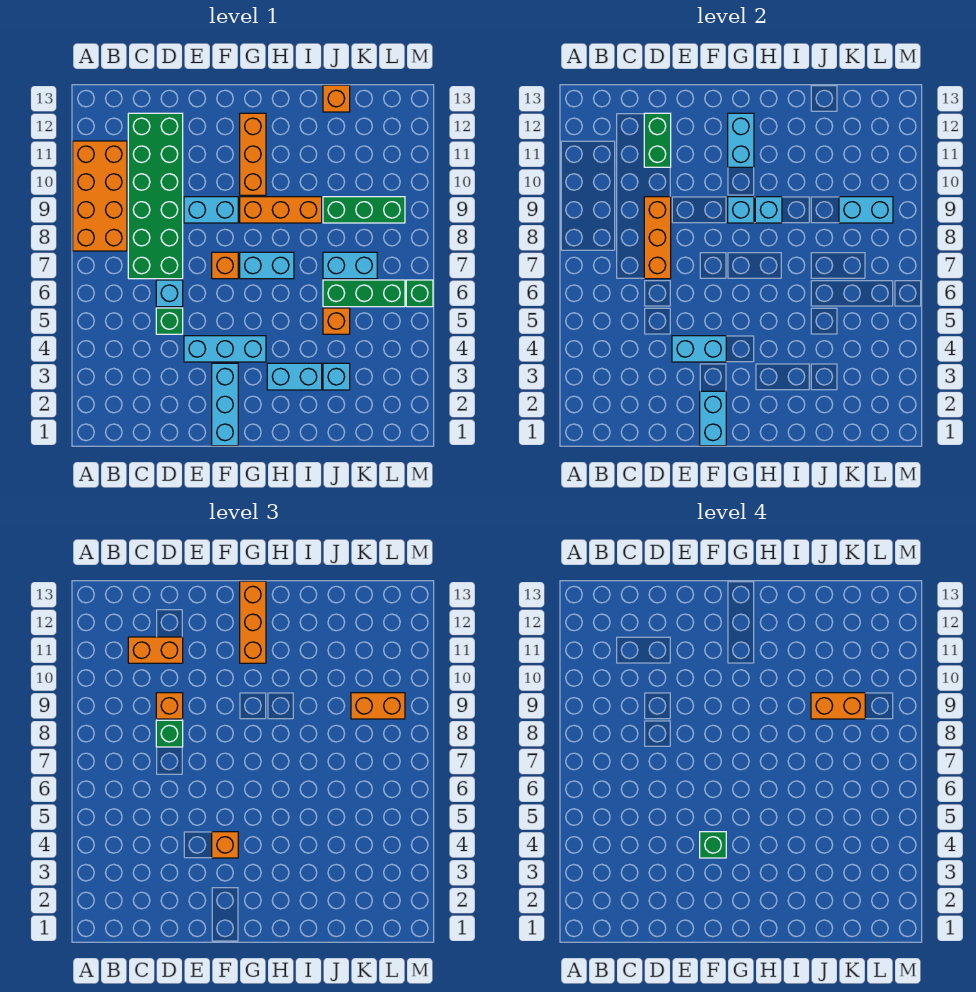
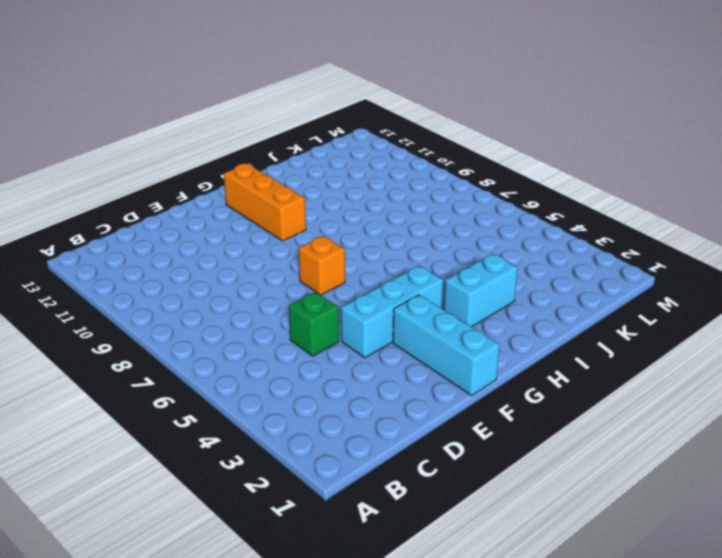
none -> orange 2x4 brick [73,141,127,251]
none -> green 2x6 brick [128,113,183,279]
none -> cyan 1x1 brick [156,280,183,307]
none -> cyan 1x2 brick [184,197,238,223]

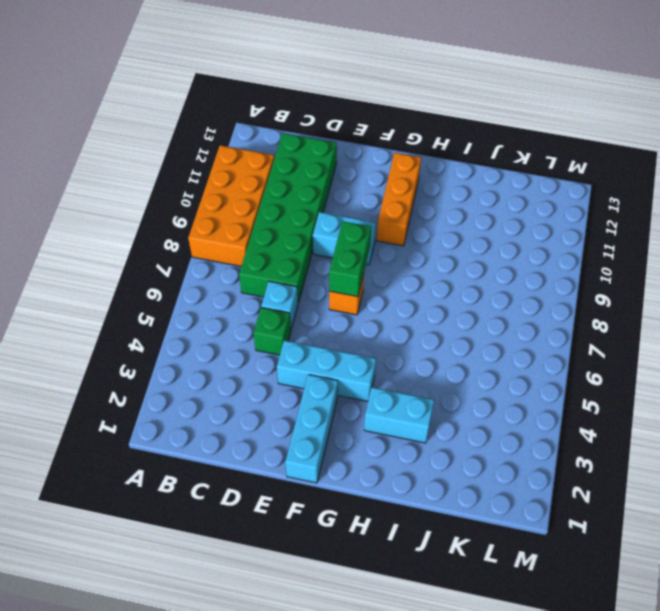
green 1x2 brick [329,221,371,297] -> green 1x2 brick moved to [644,113,671,167]
none -> cyan 1x2 brick [240,252,294,279]
none -> orange 1x3 brick [240,197,322,223]
none -> cyan 1x1 brick [323,363,350,390]
none -> orange 1x1 brick [323,308,350,334]

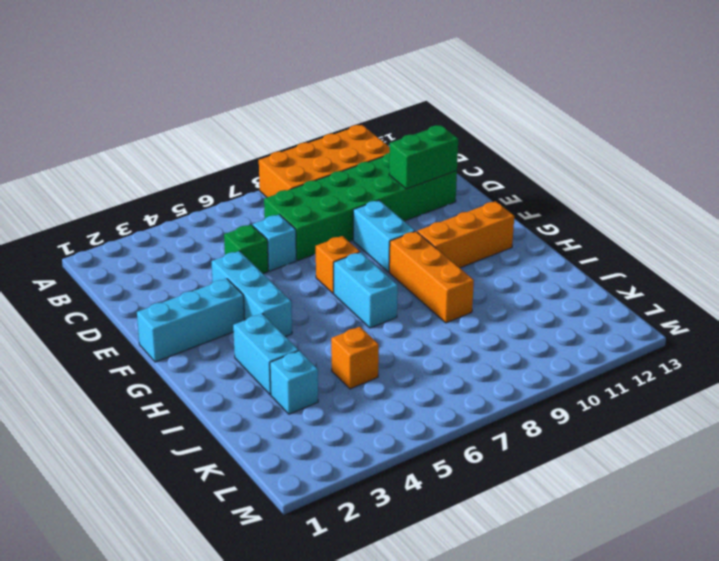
none -> green 1x3 brick [323,280,405,307]
none -> cyan 1x2 brick [323,252,377,279]
none -> green 1x3 brick [323,197,405,223]
none -> orange 1x1 brick [323,85,350,112]

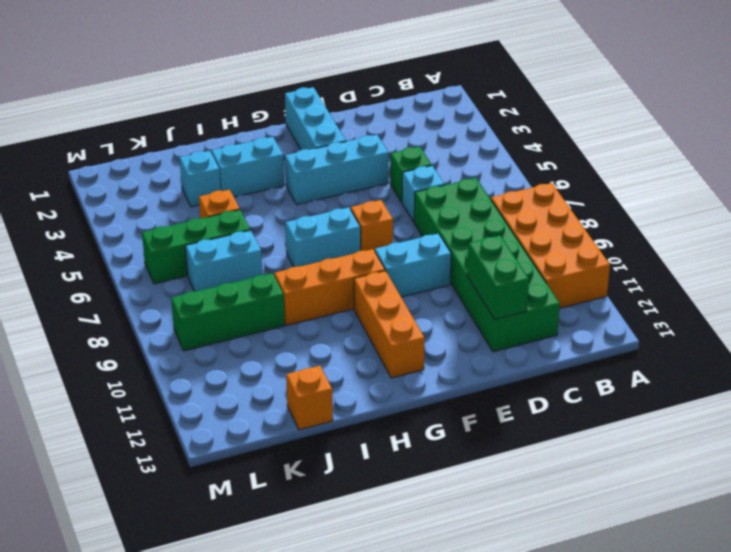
none -> green 1x1 brick [406,280,433,307]
none -> orange 1x3 brick [644,197,671,279]
none -> cyan 1x2 brick [672,336,726,362]
none -> cyan 1x2 brick [700,391,726,446]

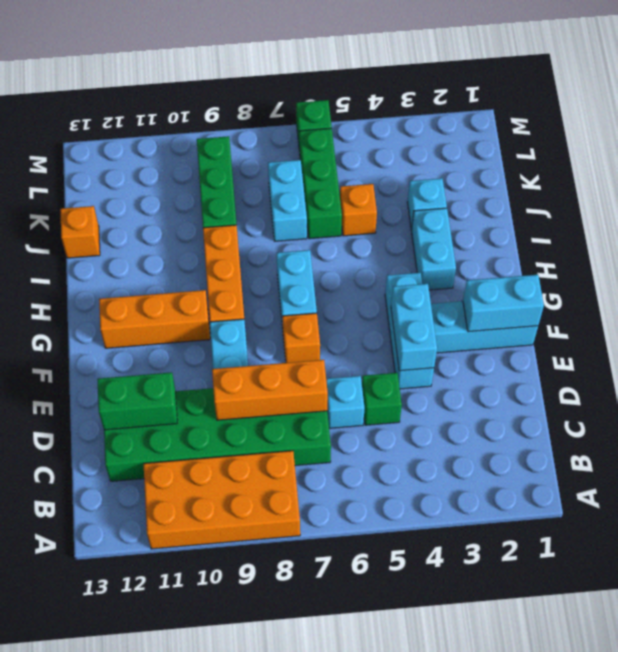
none -> cyan 1x1 brick [728,197,754,223]
none -> cyan 1x2 brick [728,113,754,167]
none -> cyan 1x1 brick [755,197,782,223]
none -> cyan 1x2 brick [839,197,893,223]

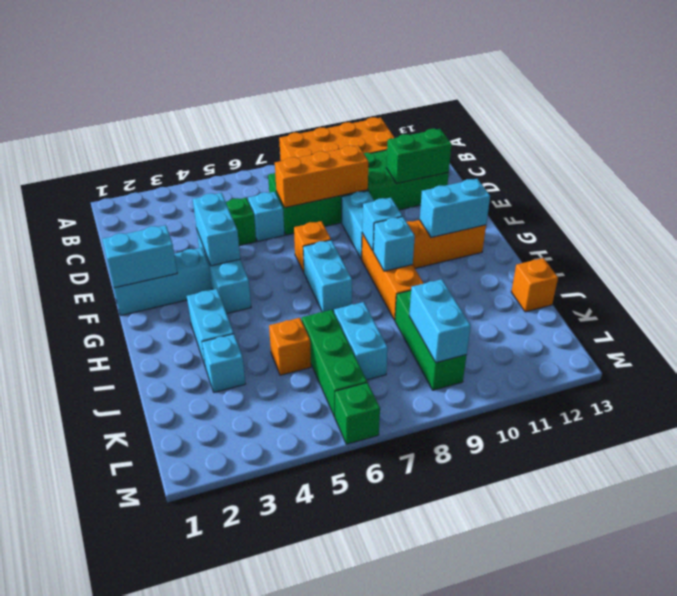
none -> orange 1x2 brick [128,637,183,663]
none -> green 1x1 brick [156,720,183,747]
none -> orange 1x1 brick [156,693,183,719]
none -> orange 1x1 brick [212,832,238,858]

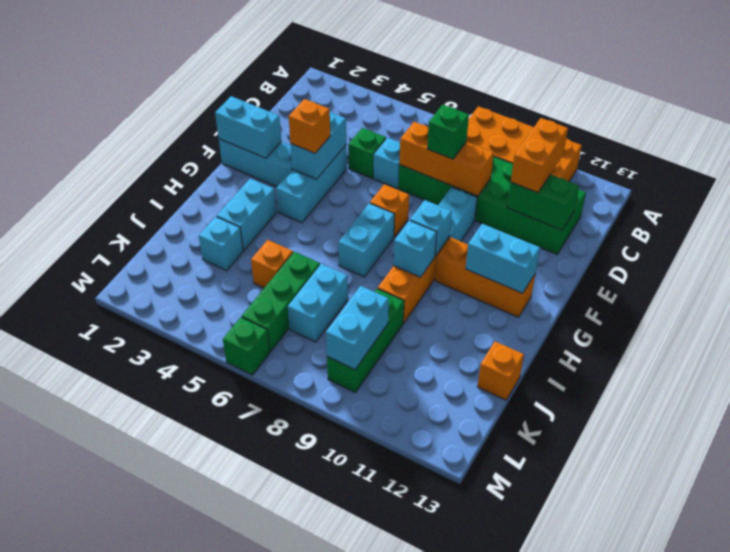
none -> orange 1x1 brick [156,693,183,719]
none -> orange 1x3 brick [240,581,266,663]
none -> orange 1x2 brick [351,693,405,719]
none -> green 1x1 brick [700,832,726,858]

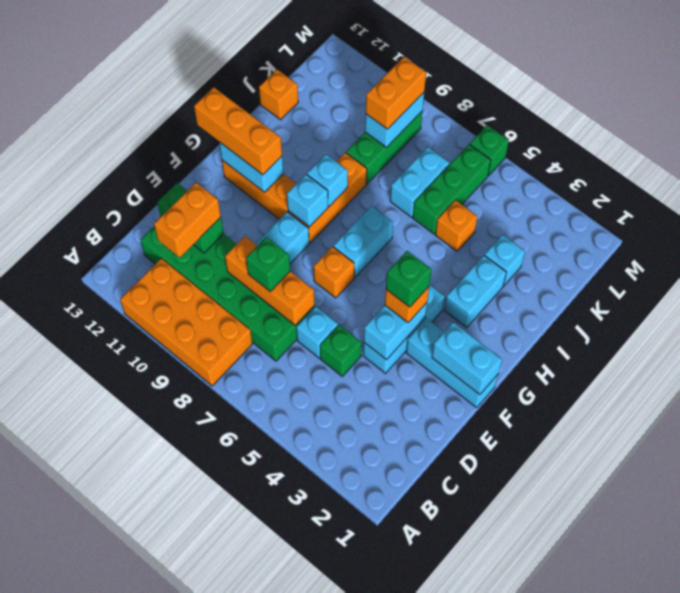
none -> orange 1x1 brick [156,693,183,719]
none -> orange 1x2 brick [811,693,865,719]

